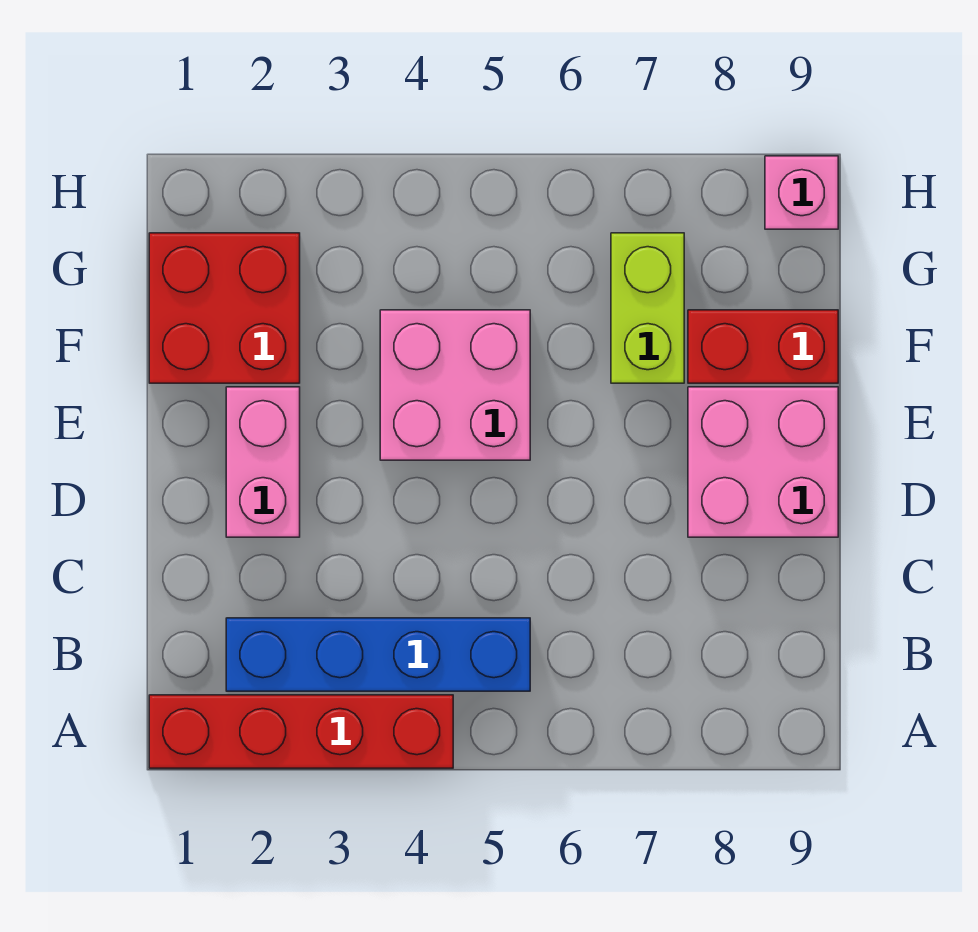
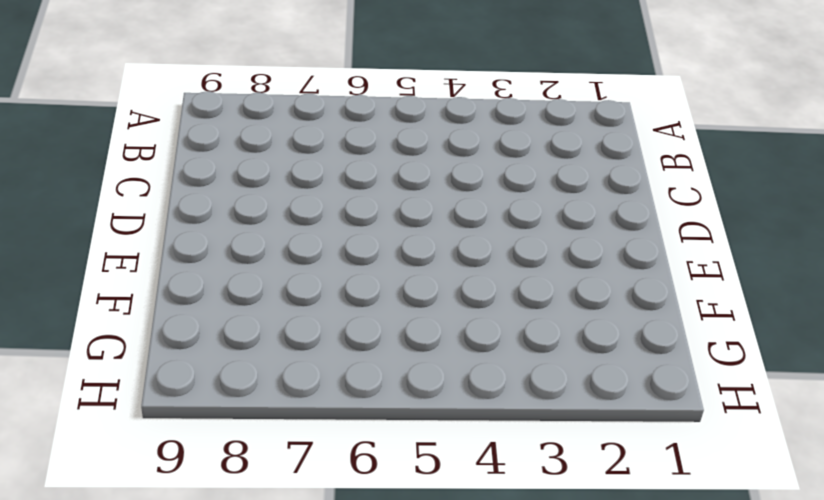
none -> red 1x4 brick [149,695,453,768]
none -> blue 1x4 brick [226,618,530,691]

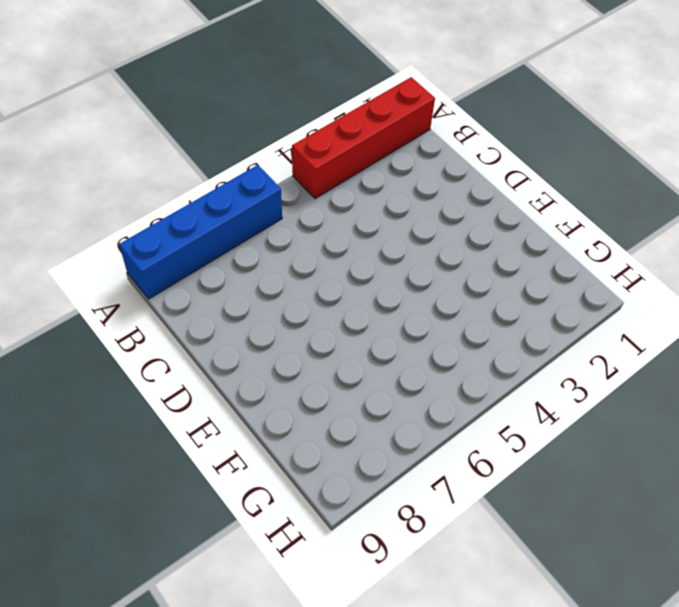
blue 1x4 brick [119,165,282,299] -> blue 1x4 brick moved to [226,618,530,691]
none -> pink 1x2 brick [226,387,300,537]
none -> pink 2x2 brick [688,387,838,537]

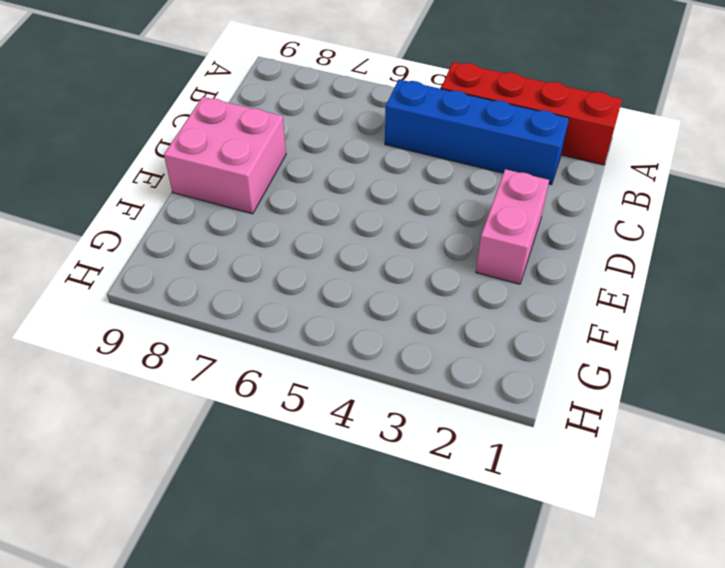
none -> pink 2x2 brick [380,310,530,460]
none -> red 2x2 brick [149,233,300,383]

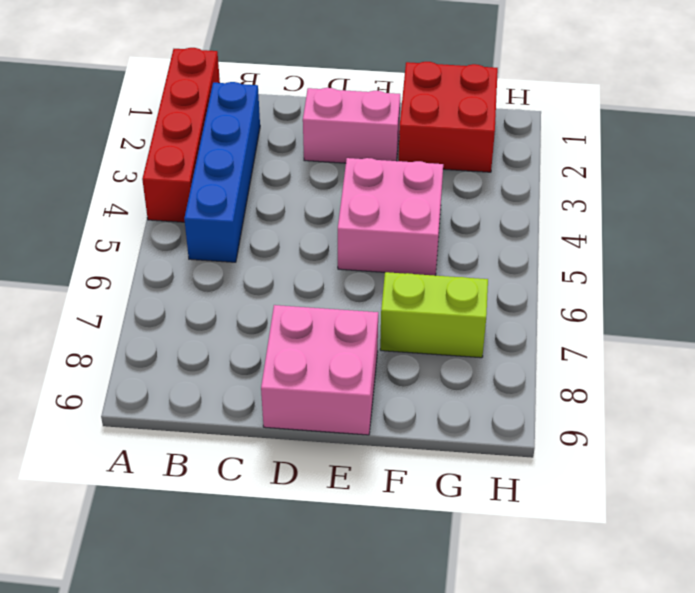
none -> red 1x2 brick [688,310,838,383]
none -> pink 1x1 brick [765,156,838,229]

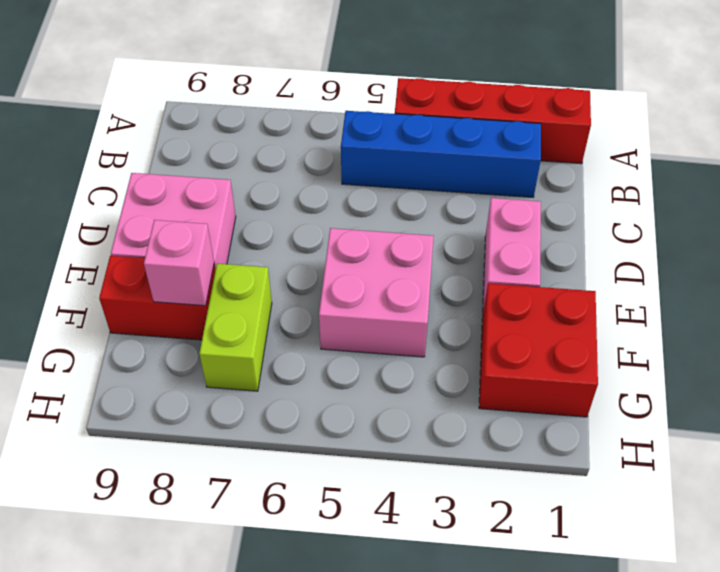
pink 1x1 brick [144,220,214,306] -> pink 1x1 brick moved to [765,156,838,229]

